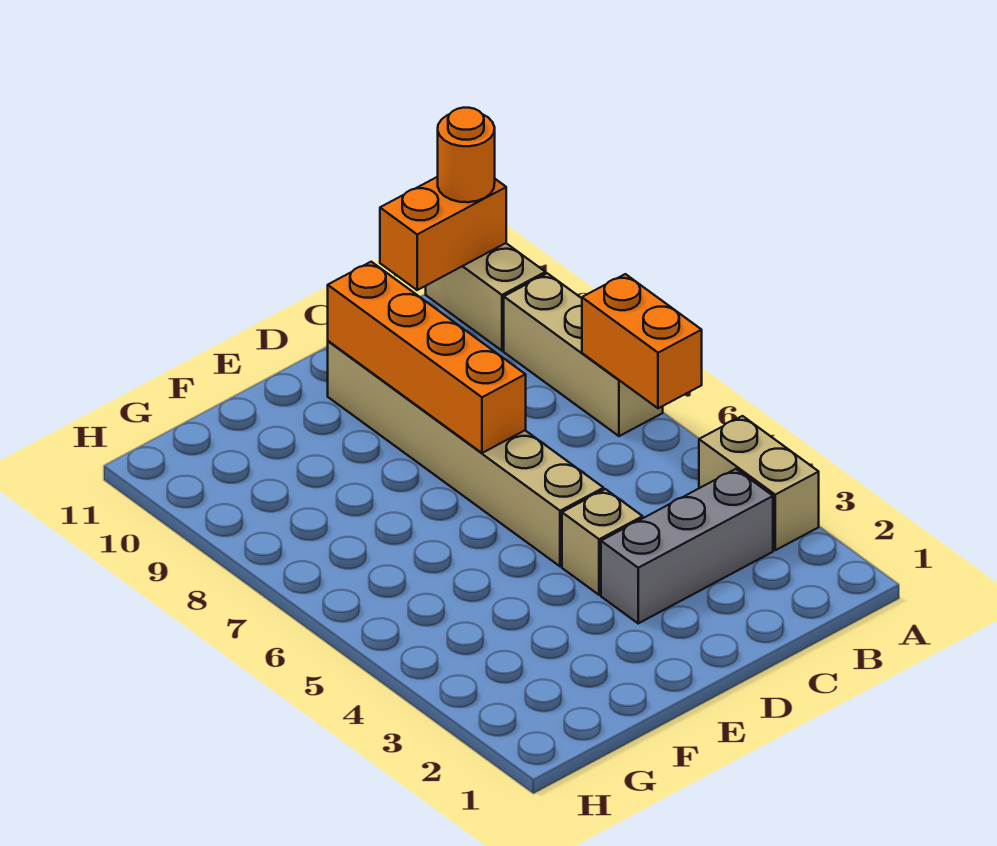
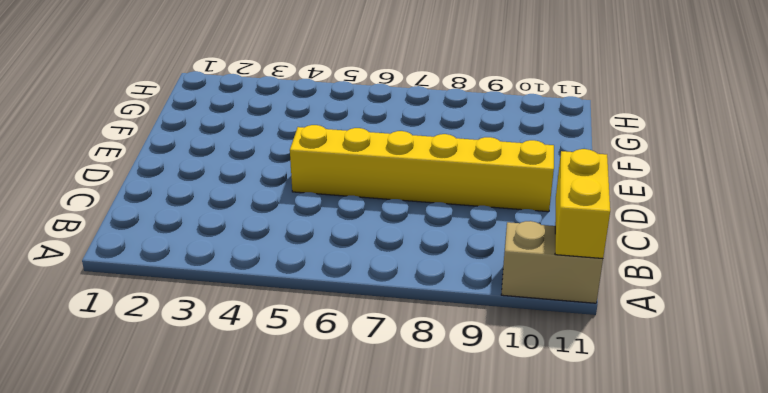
yellow 1x2 brick [555,149,610,259] -> orange 1x2 brick [380,177,506,290]
yellow 1x6 brick [290,125,554,212] -> tan 1x6 brick [328,341,604,566]
none -> tan 1x2 brick [699,416,819,550]
none -> tan 1x3 brick [504,273,663,436]

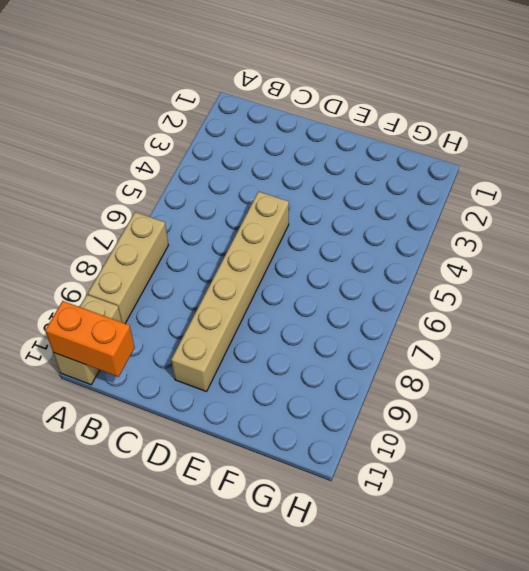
none -> tan 1x2 brick [699,416,819,550]
none -> grey 1x3 brick [601,469,773,623]

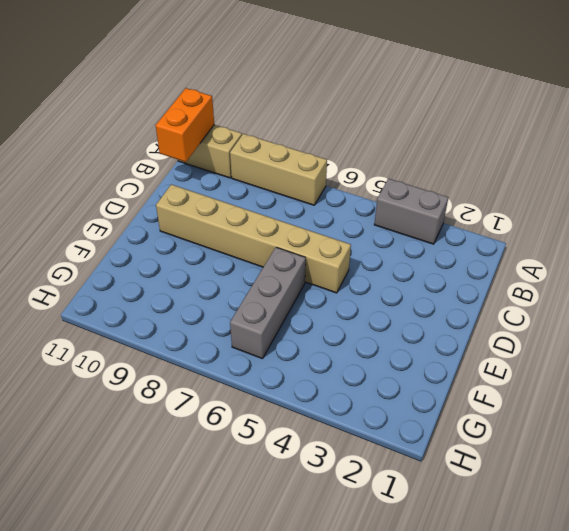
grey 1x2 brick [374,179,448,244] -> tan 1x2 brick [699,416,819,550]
grey 1x3 brick [230,247,306,359] -> grey 1x3 brick moved to [601,469,773,623]
none -> tan 1x1 brick [562,489,643,595]
none -> orange 1x2 brick [582,274,702,408]

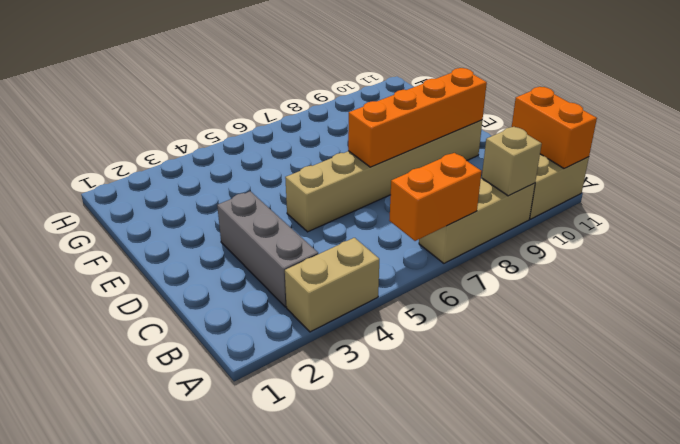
tan 1x1 brick [482,127,542,196] -> tan 1x1 brick moved to [562,489,643,595]
none -> orange 1x1 round brick [438,108,495,202]

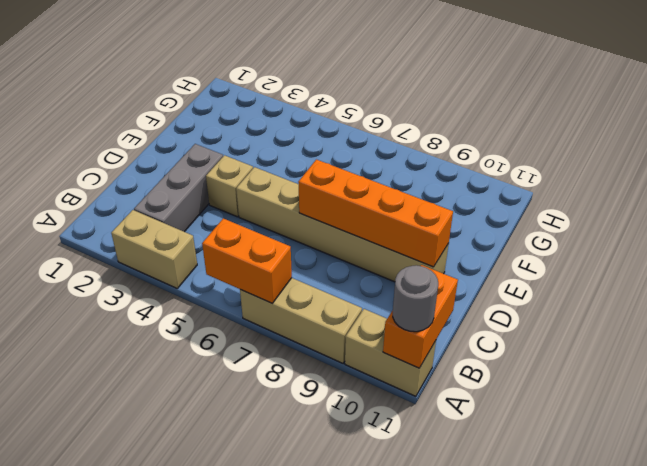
grey 1x1 round brick [393,265,438,332] -> orange 1x1 round brick [438,108,495,202]

